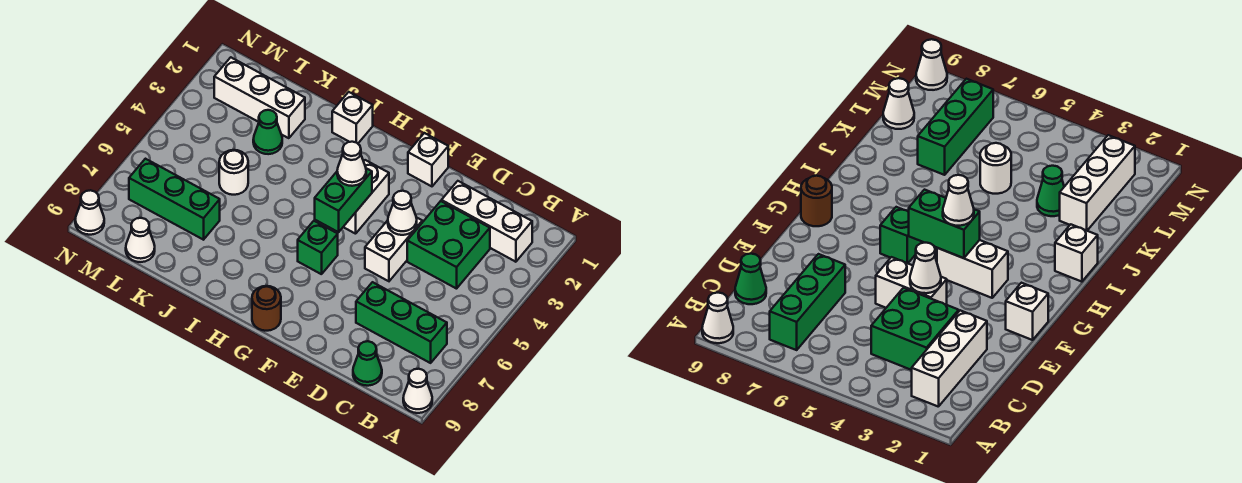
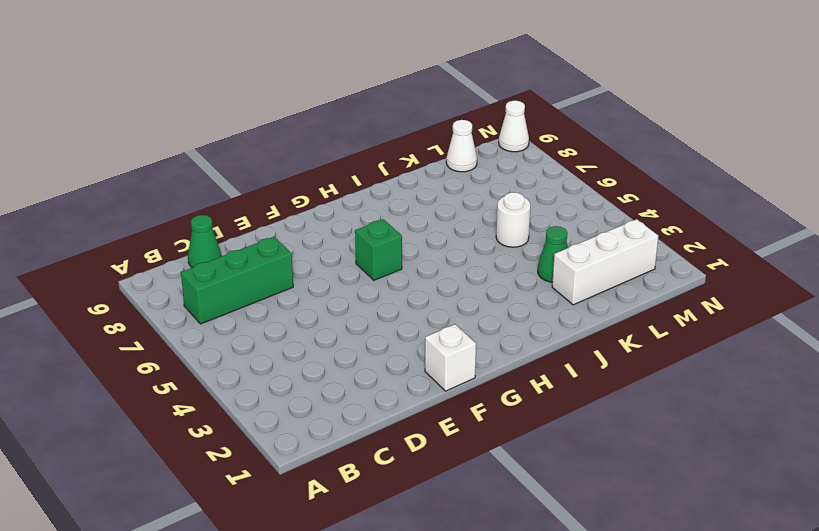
none -> white 1x1 cone [403,369,432,413]
none -> white 1x3 brick [441,181,532,262]
none -> green 2x2 brick [407,201,490,289]

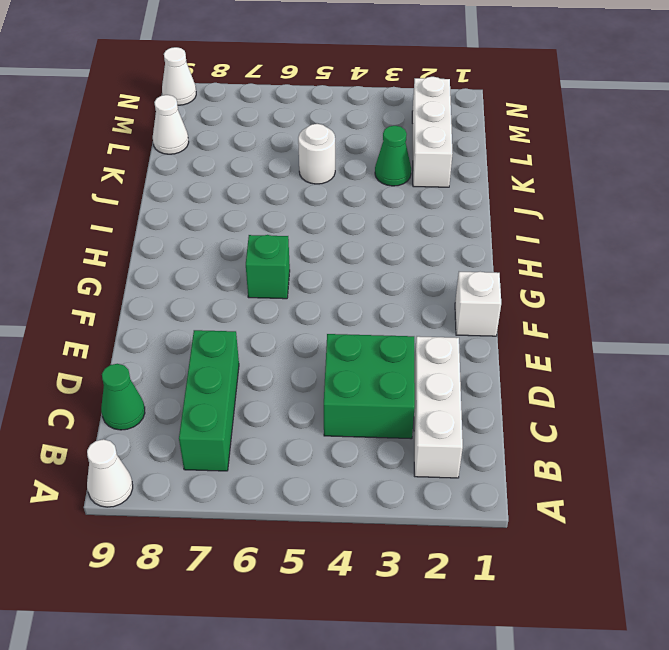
none -> white 1x2 brick [365,217,422,281]
none -> white 1x2 brick [344,160,389,234]
none -> brown 1x1 round brick [252,286,281,331]

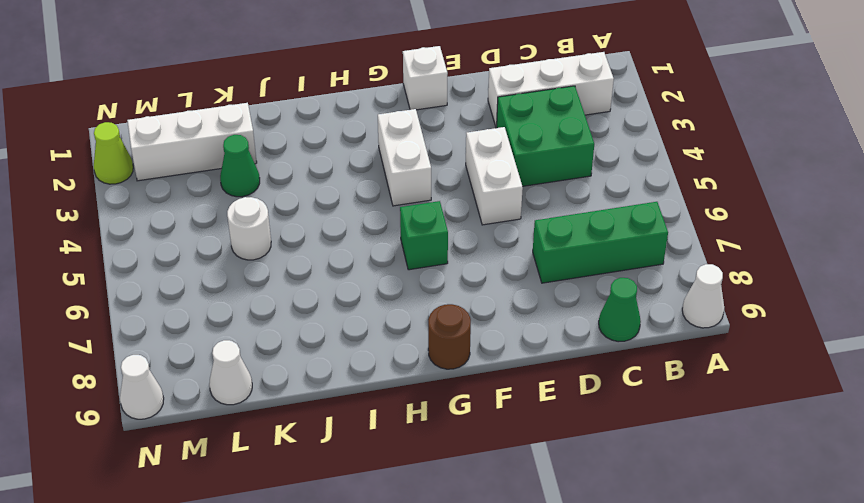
lime 1x1 cone [94,122,133,184] -> none
none -> white 1x1 brick [332,92,373,143]
none -> green 1x3 brick [129,159,220,240]
none -> white 1x1 cone [388,191,417,235]

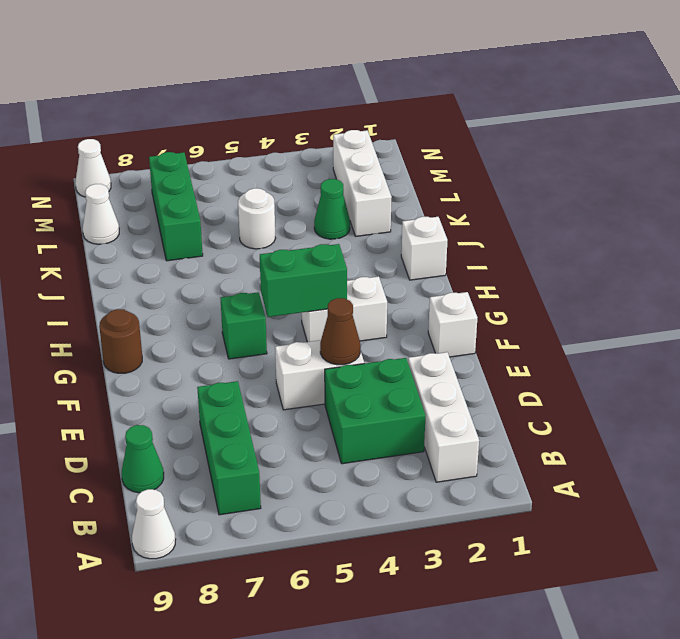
brown 1x1 cone [320,298,360,365] -> white 1x1 cone [388,191,417,235]
none -> white 1x1 cone [337,142,366,186]

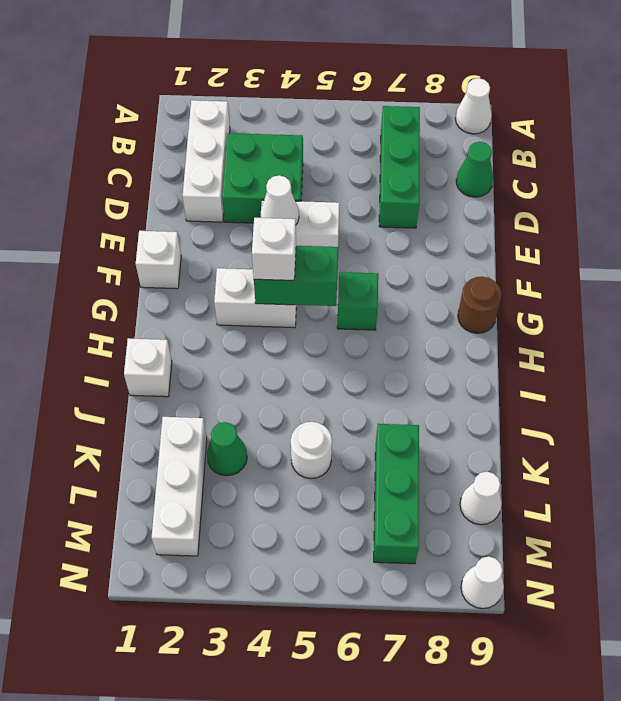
white 1x1 brick [252,218,296,281] -> white 1x1 cone [337,142,366,186]

